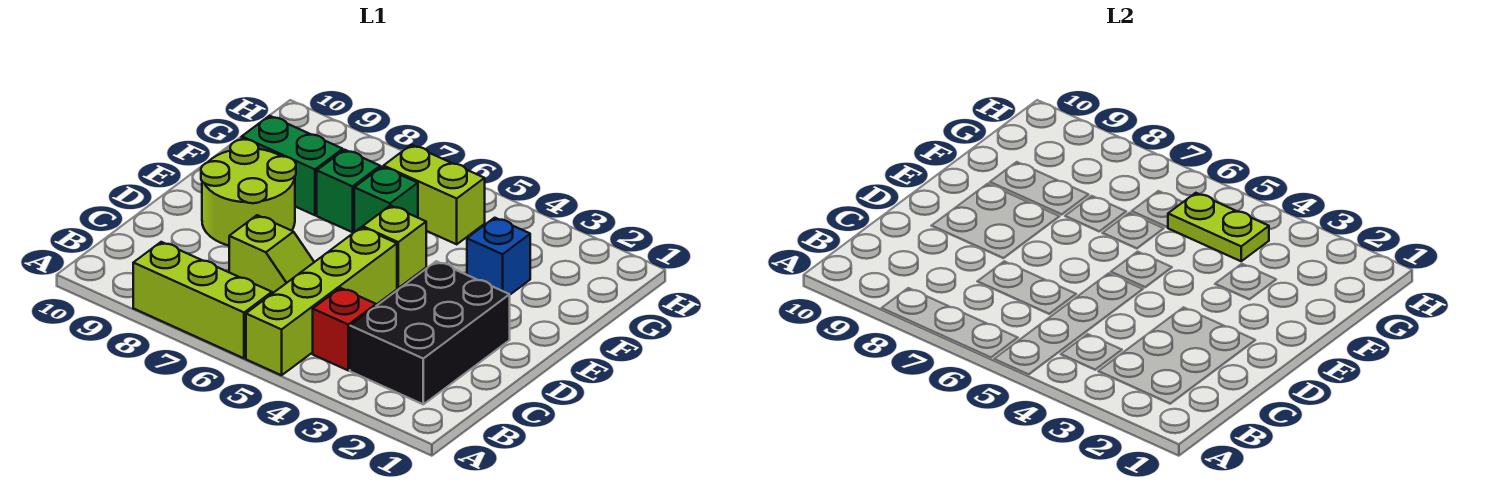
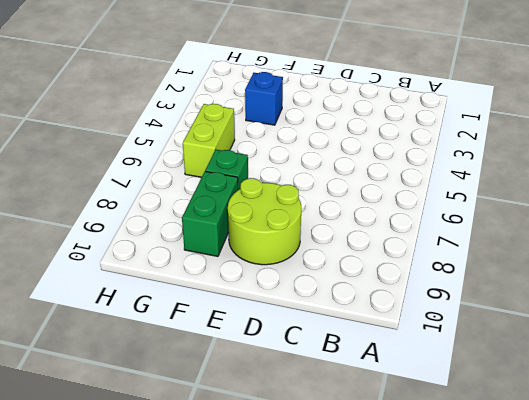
none -> lime 1x4 brick [246,227,397,375]
none -> lime 1x3 brick [133,242,272,358]
none -> black 2x3 brick [350,261,510,404]

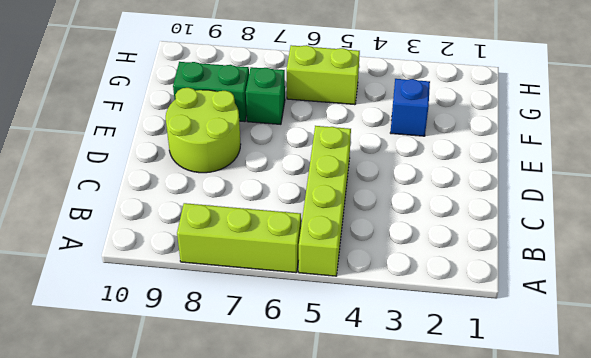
none -> black 2x3 brick [350,261,510,404]
none -> red 1x1 brick [313,288,376,370]
none -> lime 1x2 slope [229,215,314,294]

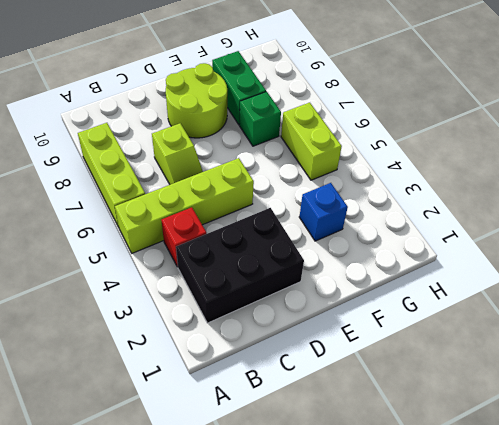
none -> lime 1x1 brick [363,206,426,288]
none -> green 1x1 brick [354,167,418,232]
none -> lime 1x2 plate [1168,193,1269,261]

